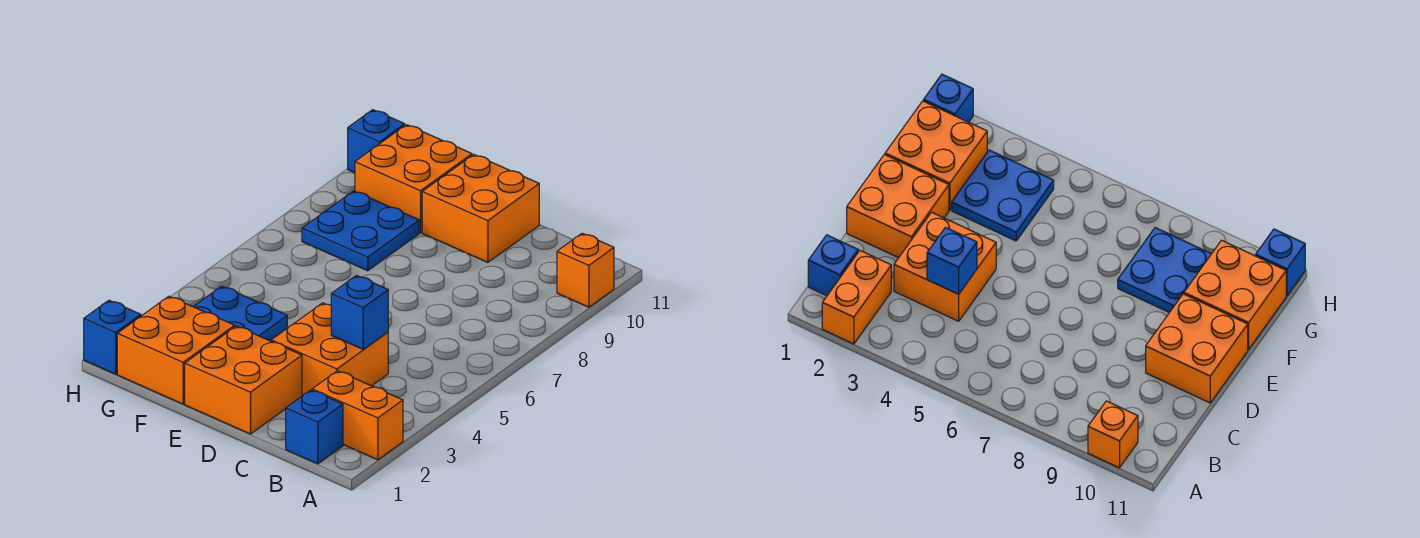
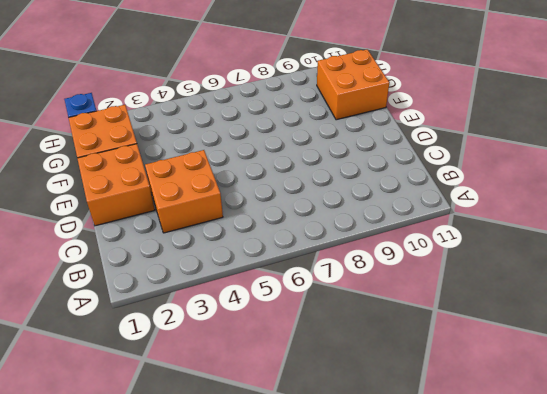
none -> orange 1x2 brick [312,371,403,460]
none -> orange 1x1 brick [557,233,614,307]
none -> blue 1x1 brick [286,390,343,464]

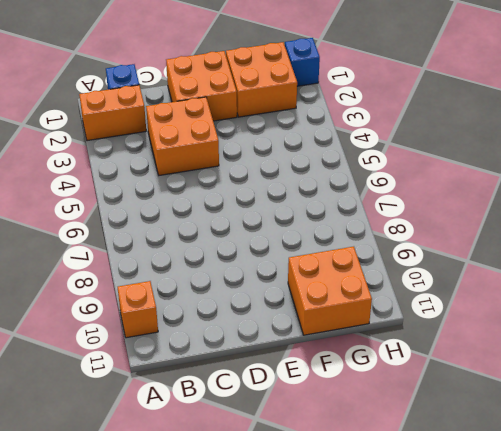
none -> orange 2x2 brick [422,155,539,262]
none -> blue 2x2 plate [194,286,287,341]
none -> blue 2x2 plate [302,191,419,271]

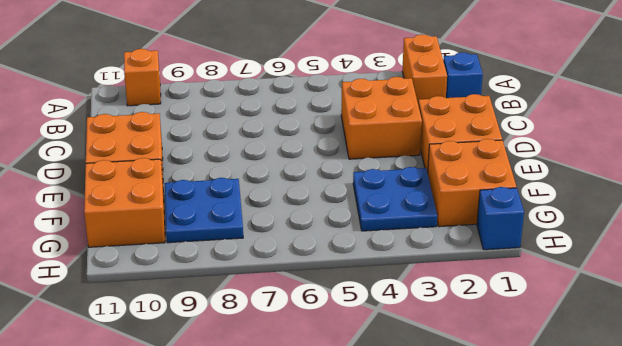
none -> blue 1x1 brick [348,110,405,173]
none -> blue 1x1 brick [331,276,388,350]

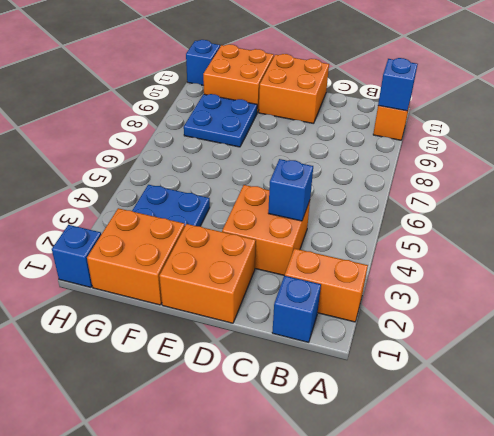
blue 1x1 brick [378,58,418,111] -> none

